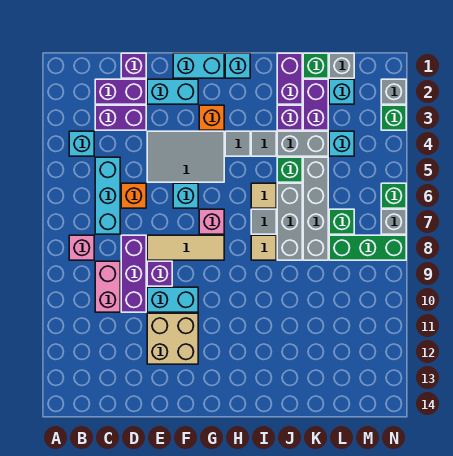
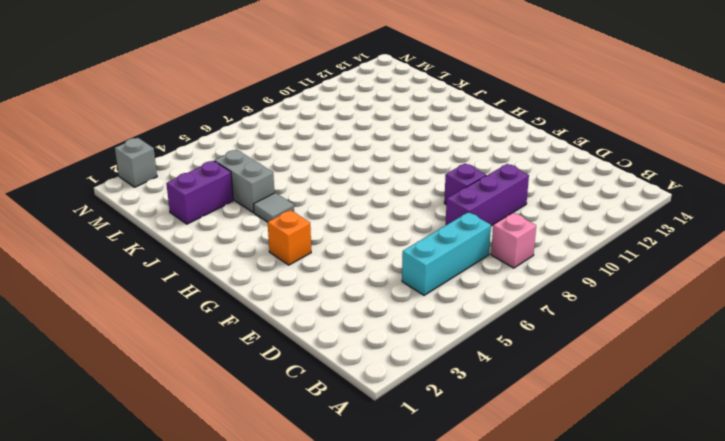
none -> cyan 1x1 brick [69,131,94,156]
none -> purple 1x2 brick [95,79,146,104]
none -> purple 1x2 brick [95,105,146,130]
none -> pink 1x2 brick [95,261,120,312]

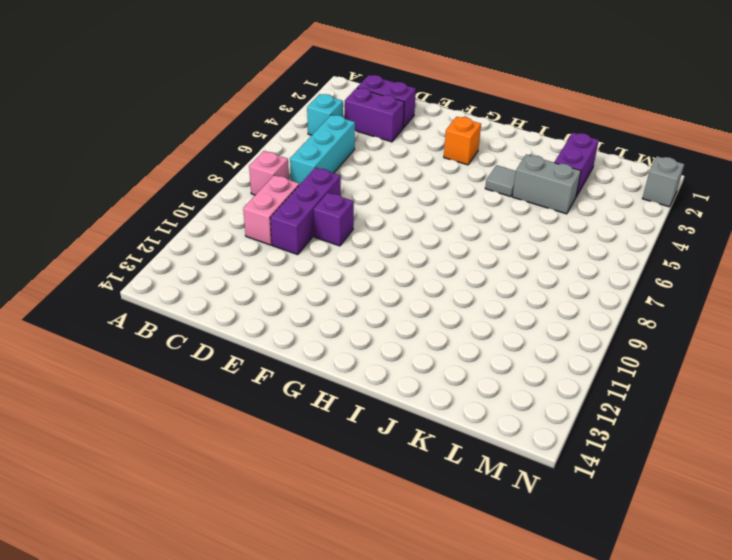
none -> purple 1x1 brick [121,53,146,78]
none -> orange 1x1 brick [121,183,146,208]
none -> cyan 1x2 brick [147,79,198,104]
none -> grey 2x3 tile [147,131,224,182]

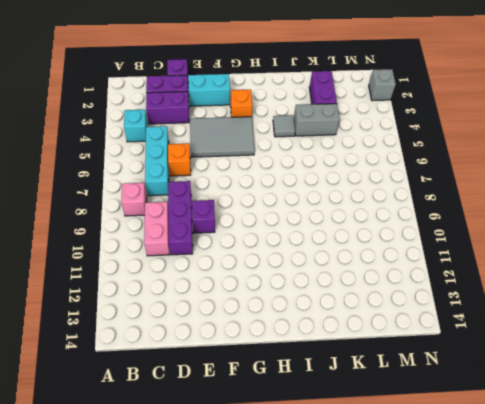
none -> tan 1x3 tile [147,235,224,260]
none -> cyan 1x2 brick [147,287,198,312]
none -> tan 2x2 brick [147,313,198,364]
none -> cyan 1x2 brick [173,53,224,78]

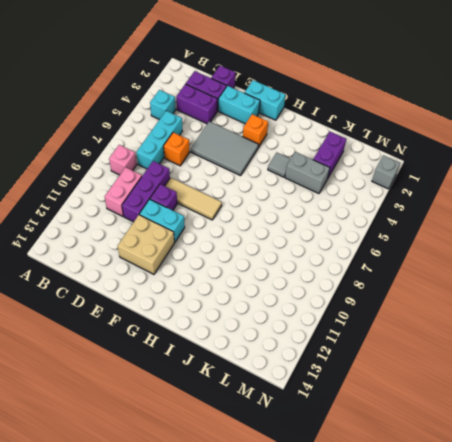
none -> cyan 1x1 brick [173,183,198,208]
none -> pink 1x1 brick [199,209,224,234]
none -> cyan 1x1 brick [225,53,250,78]
none -> grey 1x1 tile [225,131,250,156]

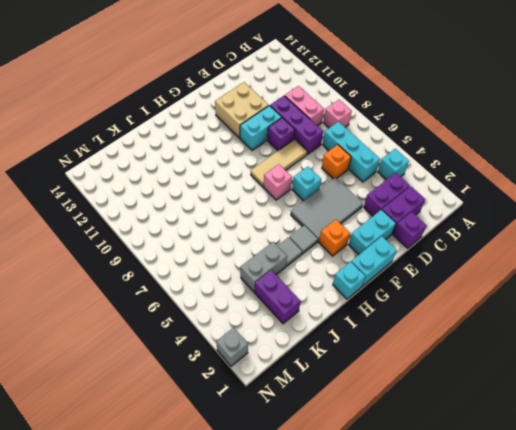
none -> tan 1x1 tile [251,183,276,208]
none -> grey 1x1 tile [251,209,276,234]
none -> tan 1x1 tile [251,235,276,260]
none -> purple 1x2 brick [277,53,302,104]

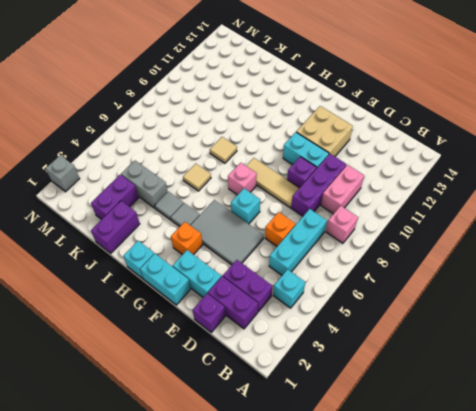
none -> grey 1x1 tile [251,209,276,234]
none -> purple 1x1 brick [277,105,302,130]
none -> green 1x1 brick [277,157,302,182]
none -> grey 1x3 brick [277,183,302,260]

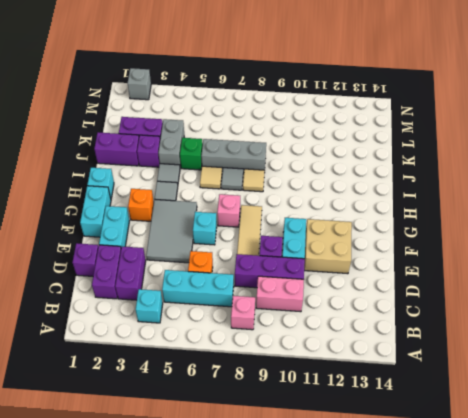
none -> green 1x1 brick [303,53,328,78]
none -> grey 1x4 brick [303,157,328,260]
none -> grey 1x1 brick [329,53,354,78]
none -> cyan 1x1 brick [329,79,354,104]

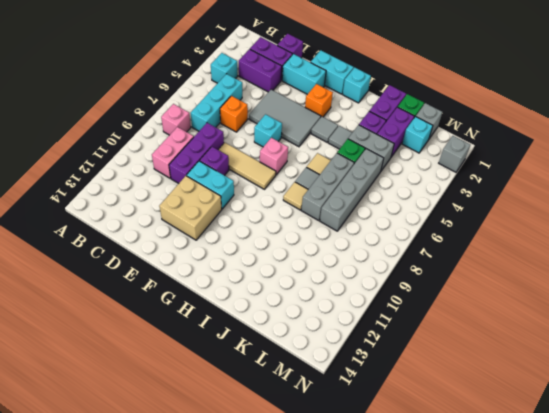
none -> cyan 1x1 brick [329,131,354,156]
none -> green 1x1 brick [329,209,354,234]
none -> green 1x3 brick [329,235,406,260]
none -> green 1x1 brick [381,105,406,130]

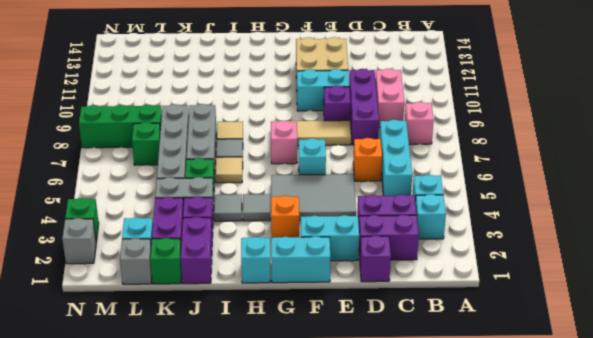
cyan 1x1 brick [415,194,446,239] -> cyan 1x1 brick moved to [329,131,354,156]
none -> green 1x1 brick [381,183,406,208]
none -> grey 1x1 brick [381,209,406,234]

